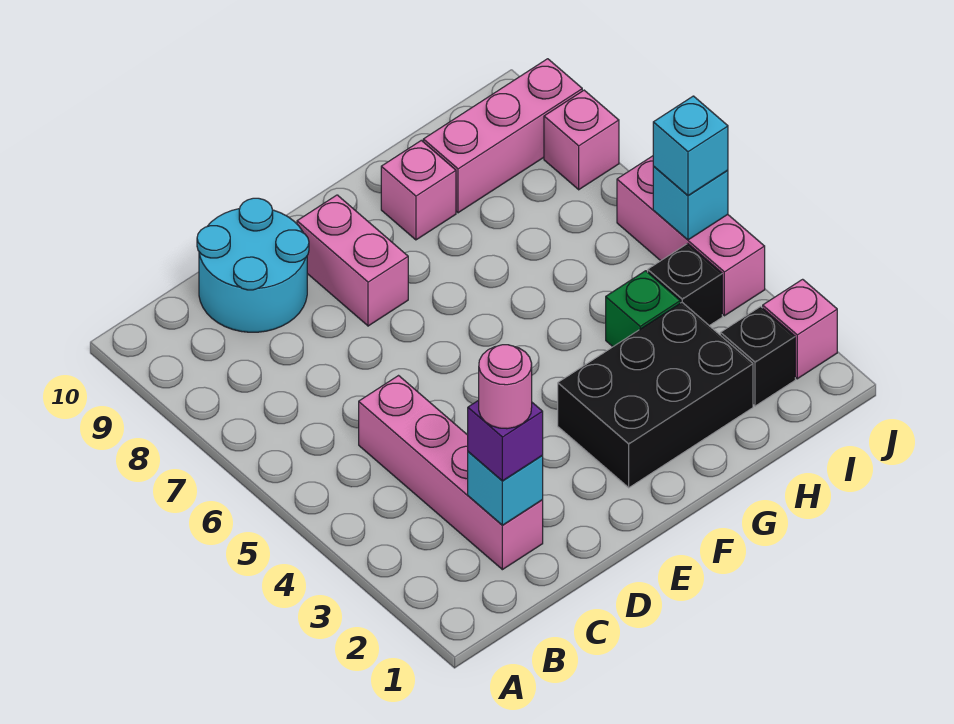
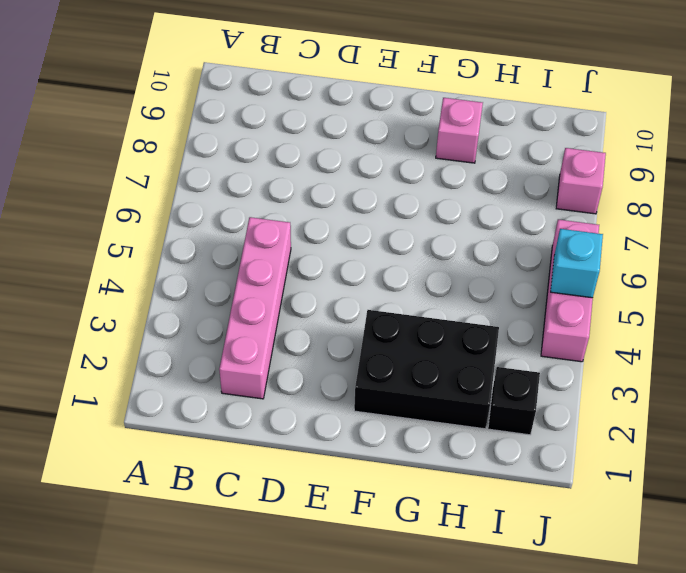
none -> cyan 2x2 round brick [197,198,309,332]
none -> pink 1x2 brick [297,195,408,326]
none -> green 1x1 brick [606,271,680,347]

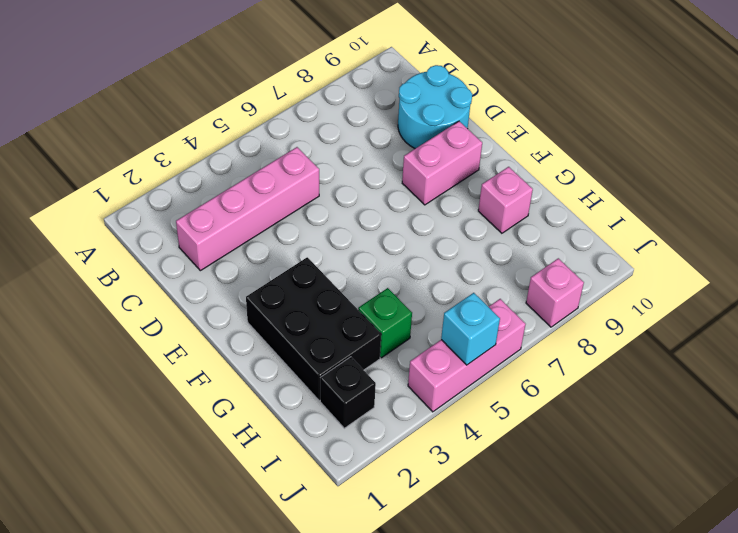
none -> pink 1x3 brick [423,59,582,213]
none -> black 1x1 brick [648,244,722,326]
none -> pink 1x1 brick [763,279,837,379]

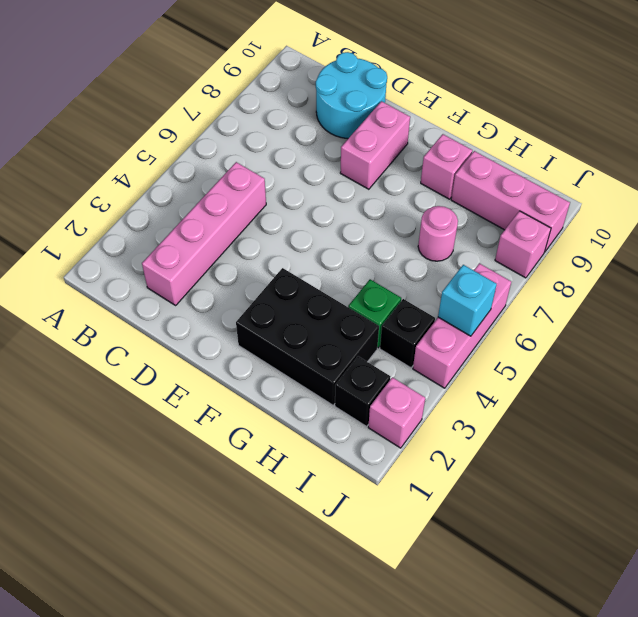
pink 1x1 round brick [418,206,458,261] -> pink 1x1 round brick moved to [479,345,532,429]
none -> cyan 1x1 brick [468,452,543,525]
none -> purple 1x1 brick [468,400,543,481]
none -> cyan 1x1 brick [653,96,728,195]

